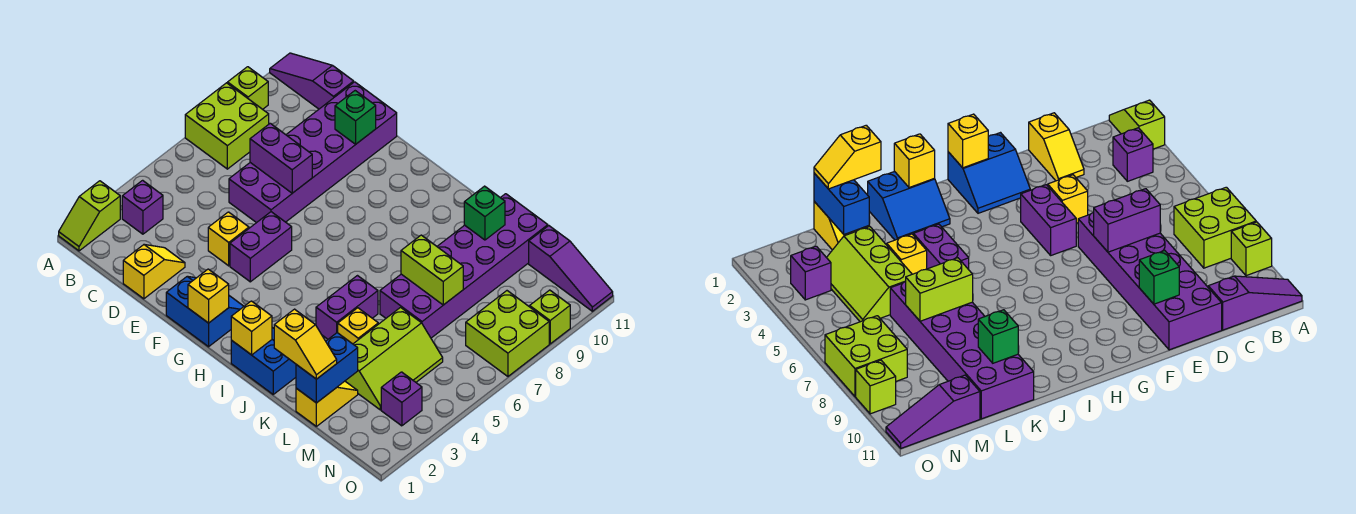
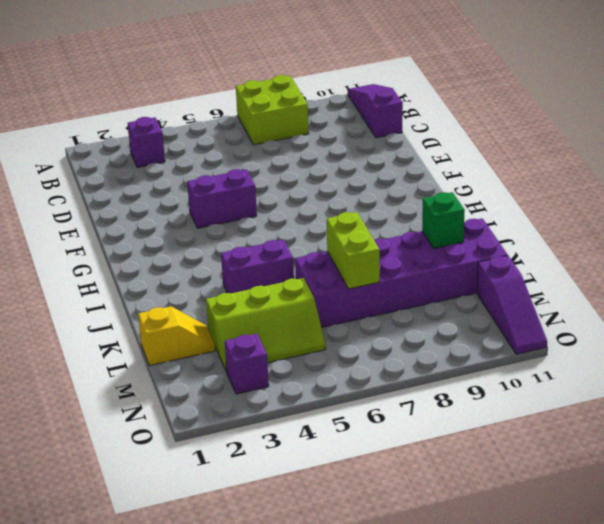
none -> lime 1x2 slope [59,181,120,251]
none -> lime 1x1 brick [228,67,268,109]
none -> yellow 1x2 slope [123,245,185,299]

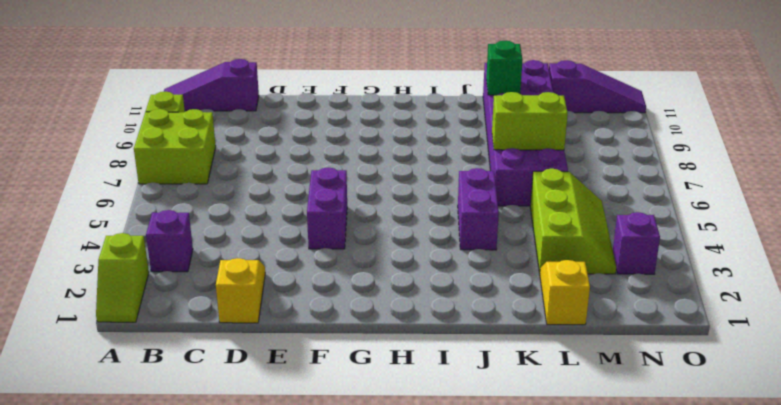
none -> purple 2x6 brick [229,82,397,223]
none -> yellow 1x1 brick [208,212,249,266]
none -> blue 2x2 slope [166,276,244,347]

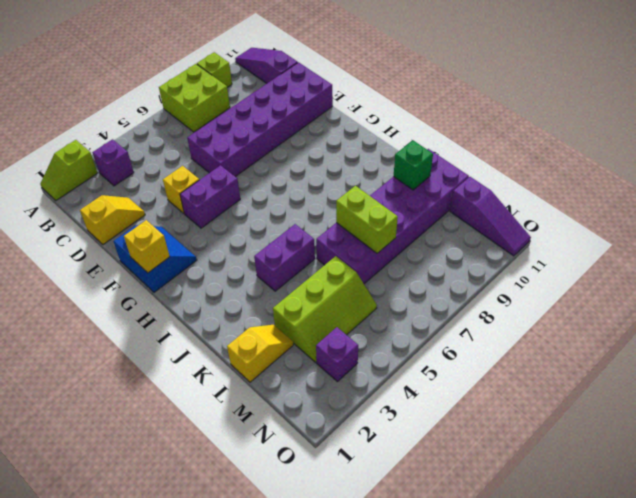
none -> blue 2x2 slope [231,328,296,394]
none -> yellow 1x1 brick [338,308,378,344]
none -> lime 2x2 brick [466,291,549,376]

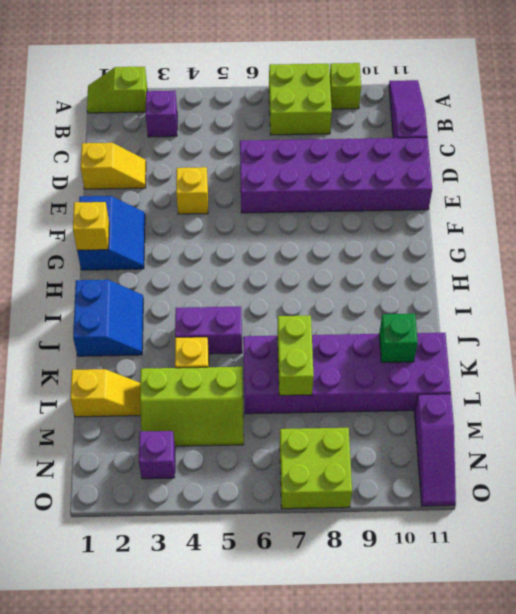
none -> purple 1x2 brick [230,212,292,282]
none -> lime 1x1 brick [530,290,570,344]
none -> purple 1x2 brick [250,123,312,193]

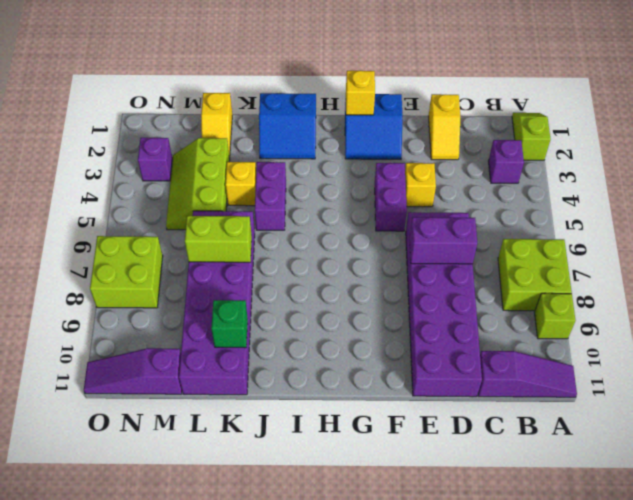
none -> lime 1x1 brick [530,290,570,344]
none -> green 1x1 brick [335,91,376,144]
none -> yellow 1x1 brick [231,301,272,355]

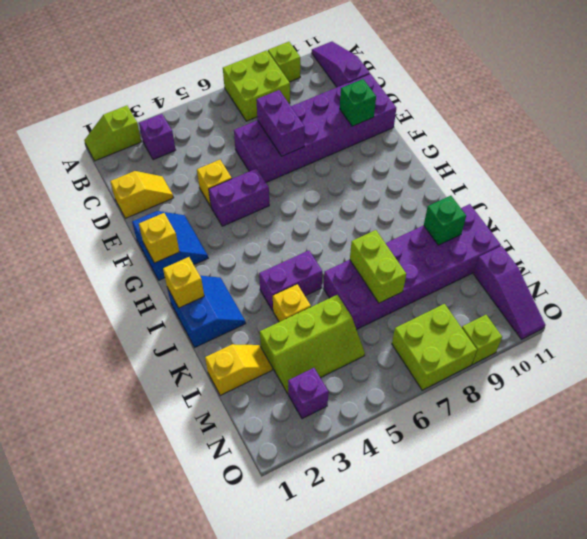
none -> blue 1x2 brick [296,333,358,403]
none -> yellow 1x2 slope [274,309,337,379]

